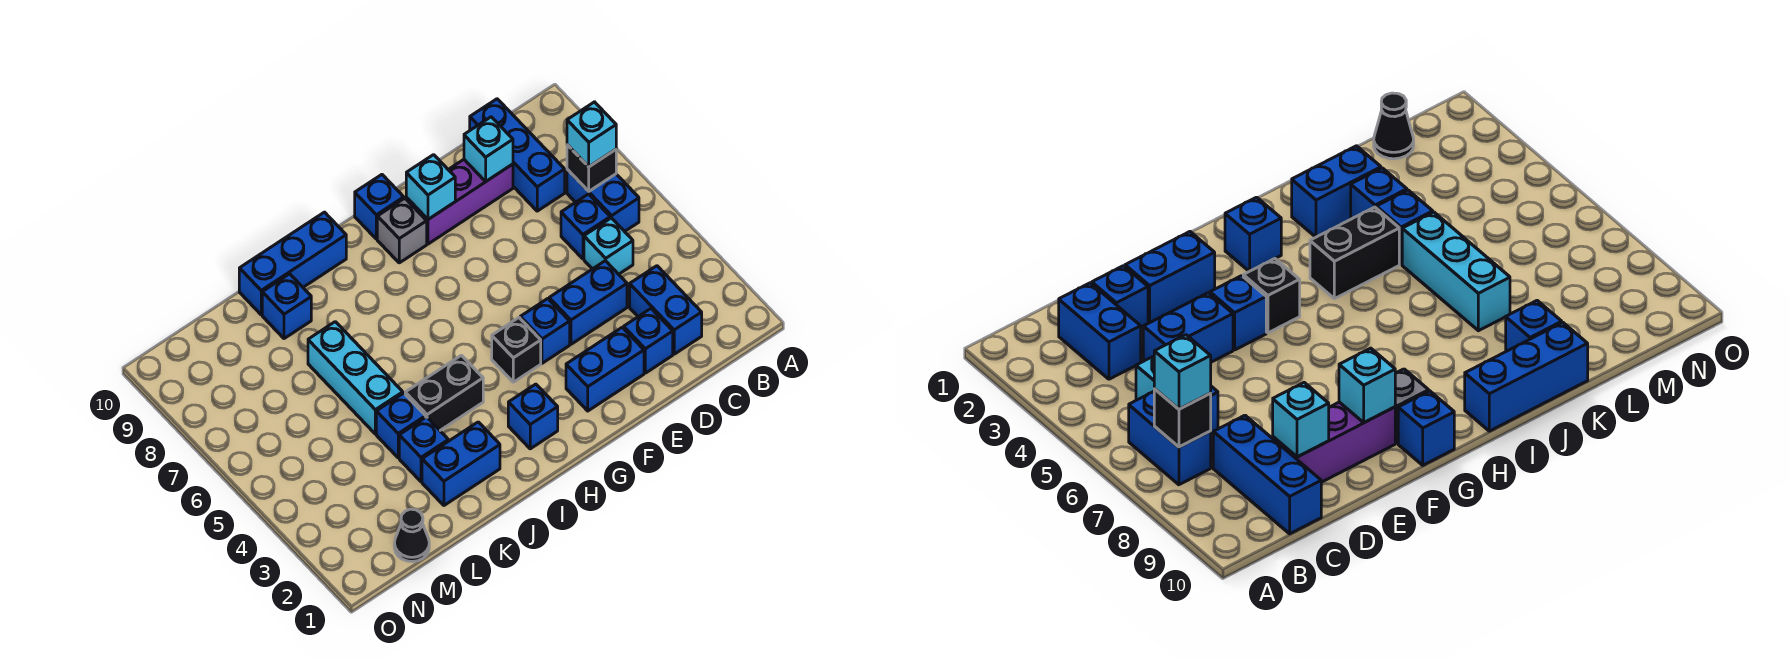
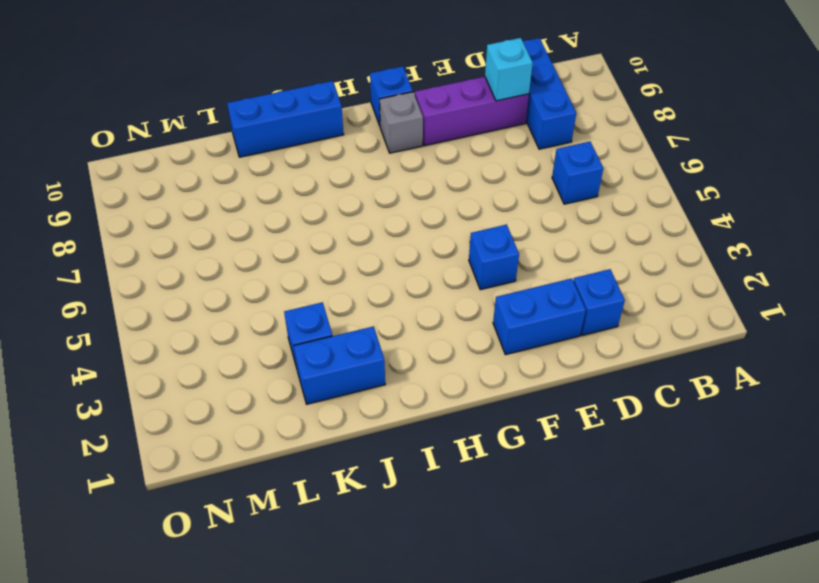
none -> blue 1x2 brick [567,169,639,232]
none -> blue 1x2 brick [630,266,702,354]
none -> cyan 1x1 brick [584,218,633,274]

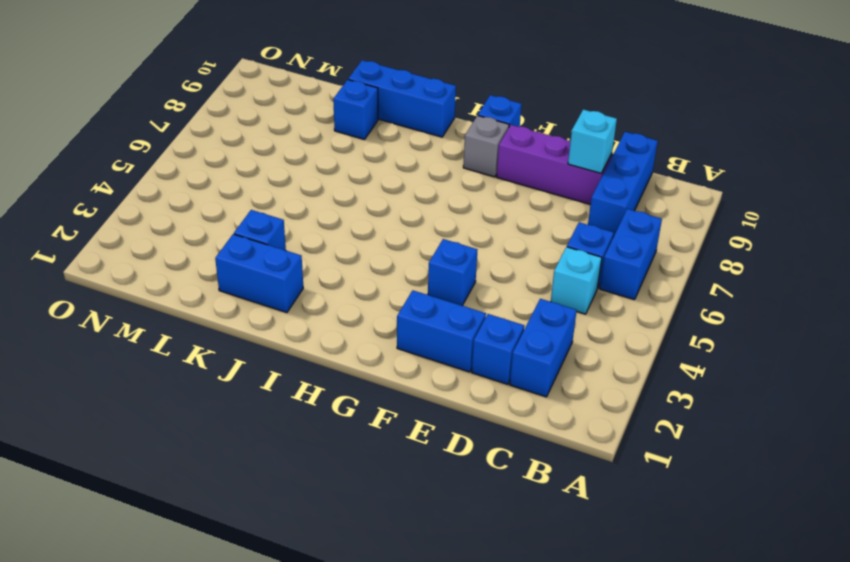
none -> blue 1x2 brick [549,261,627,344]
none -> black 1x1 brick [492,318,541,382]
none -> blue 1x1 brick [508,384,558,449]

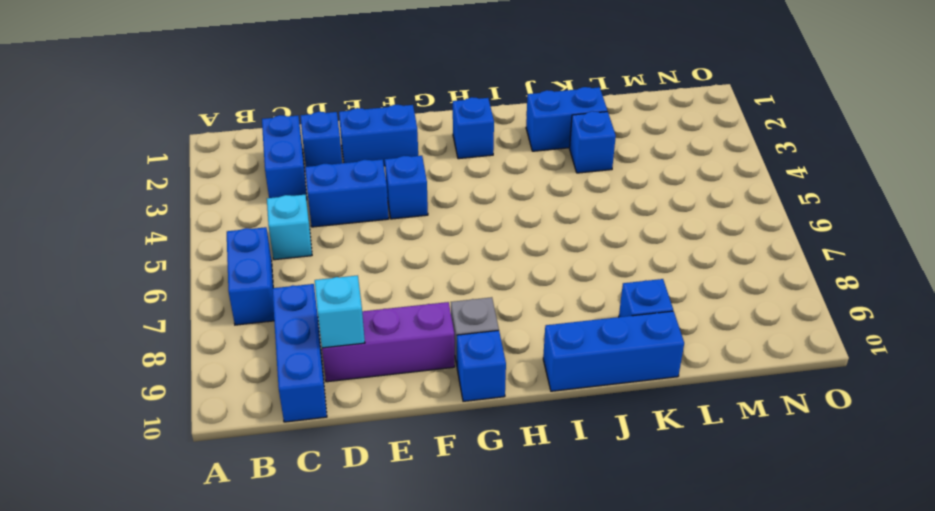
none -> blue 1x1 brick [561,194,610,259]
none -> black 1x1 brick [492,318,541,382]
none -> black 1x2 brick [405,355,483,430]

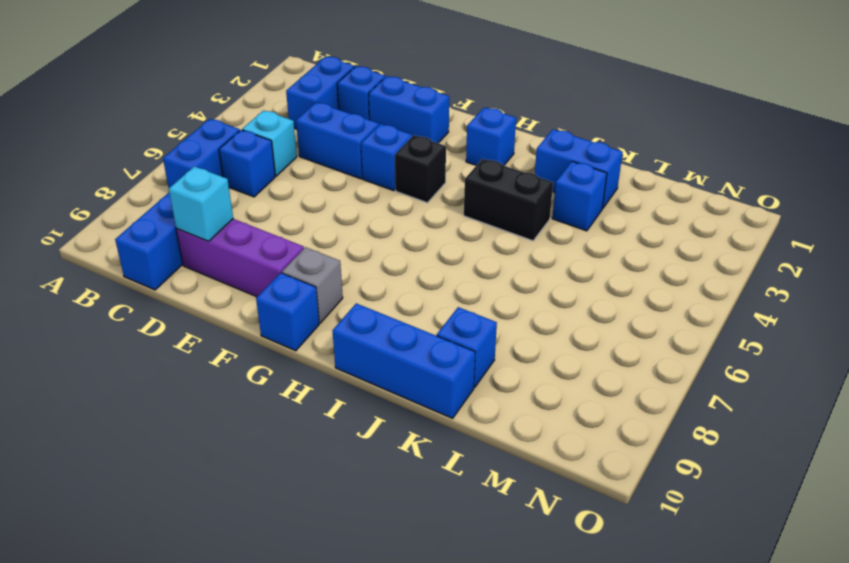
none -> blue 1x1 brick [376,393,426,458]
none -> cyan 1x3 brick [308,322,403,434]
none -> black 1x1 cone [394,509,429,562]

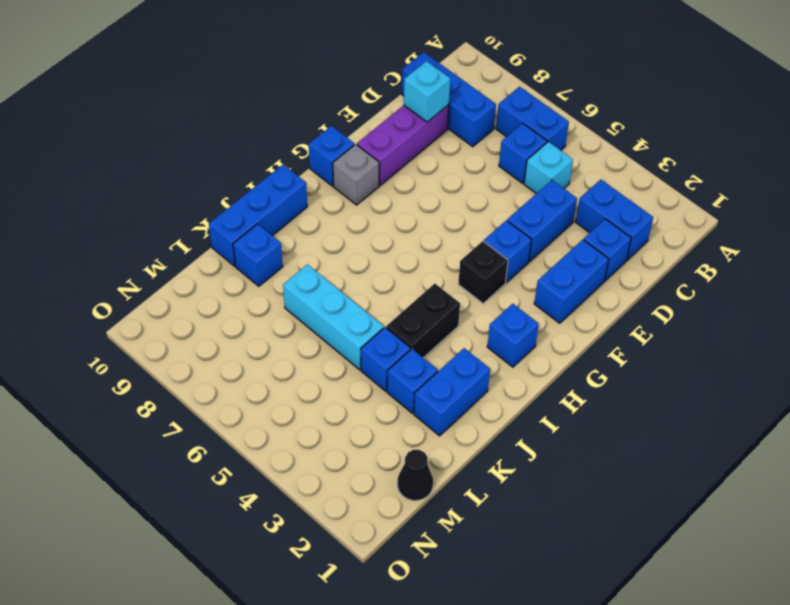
none -> black 1x1 brick [567,145,616,191]
none -> cyan 1x1 brick [406,155,455,219]
none -> cyan 1x1 brick [567,102,616,167]

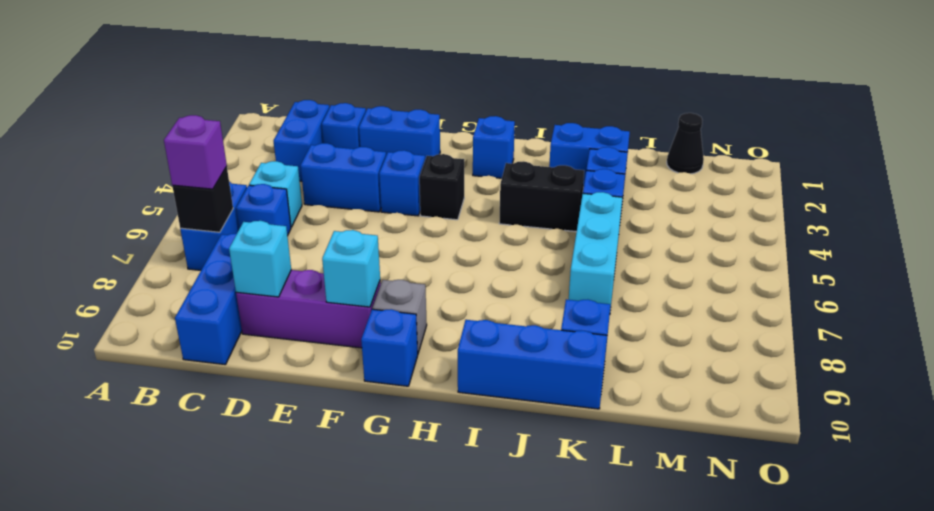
purple 1x1 brick [164,115,227,189] -> cyan 1x1 brick [567,102,616,167]

